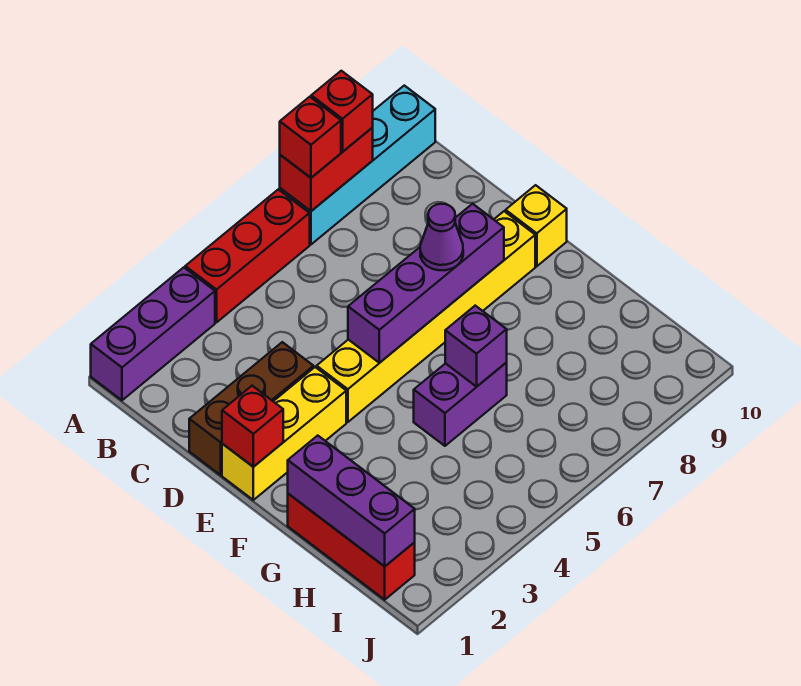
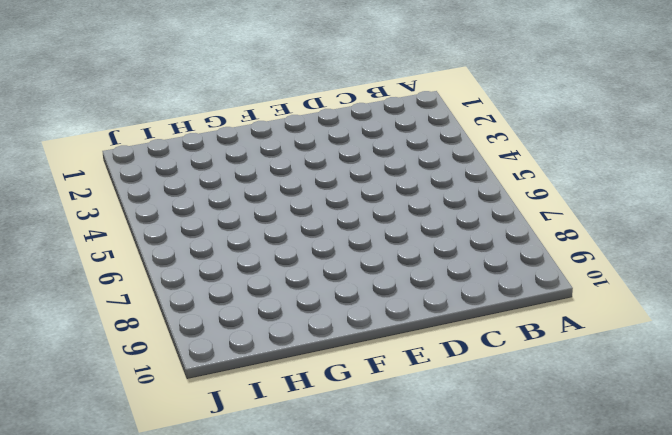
none -> purple 1x3 brick [91,267,215,400]
none -> red 1x3 brick [185,189,310,322]
none -> cyan 1x4 brick [280,86,435,244]

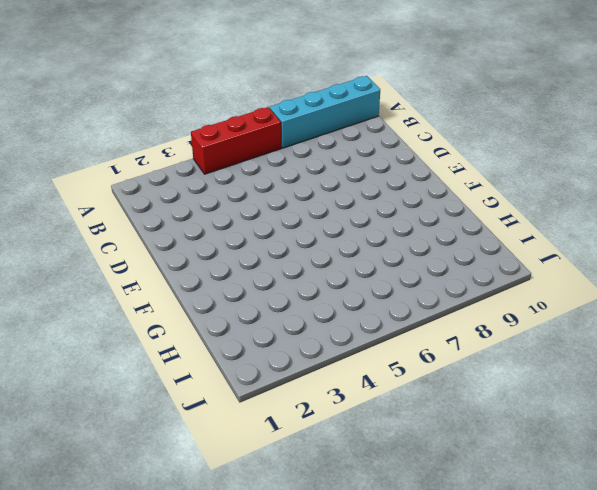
none -> purple 1x3 brick [91,267,215,400]
none -> brown 1x3 brick [189,342,314,475]
none -> yellow 1x3 brick [222,367,346,500]

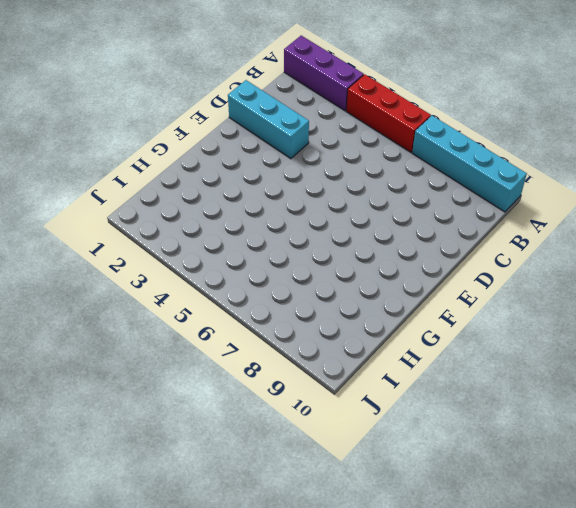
cyan 1x3 brick [228,80,309,159] -> brown 1x3 brick [189,342,314,475]
none -> yellow 1x3 brick [222,367,346,500]
none -> yellow 1x6 brick [317,211,535,422]
none -> yellow 1x1 brick [506,185,567,266]

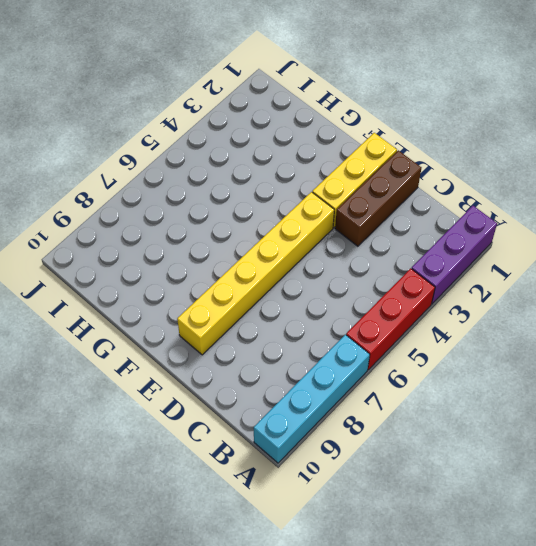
none -> yellow 1x1 brick [506,185,567,266]
none -> red 1x3 brick [288,494,415,600]
none -> purple 1x2 brick [414,363,507,446]

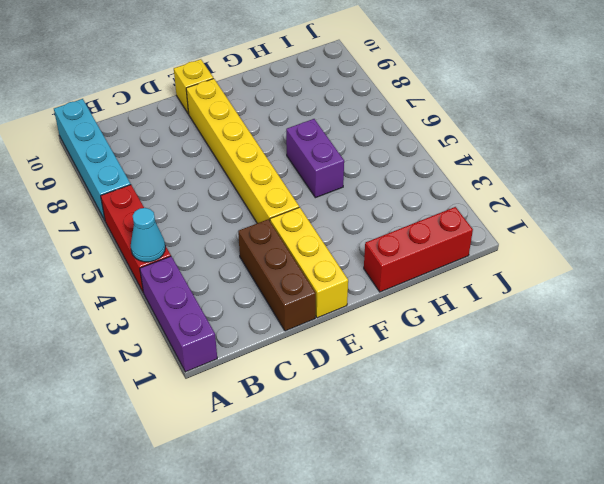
cyan 1x1 cone [131,208,165,262] -> none
none -> red 1x2 brick [280,128,373,211]
none -> red 1x1 brick [222,386,283,467]
none -> purple 1x4 brick [348,204,504,363]

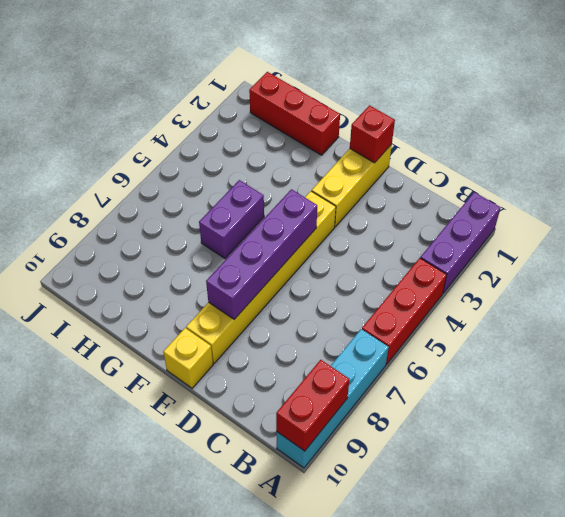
red 1x2 brick [276,360,349,451] -> red 1x2 brick moved to [280,128,373,211]
none -> brown 1x3 brick [189,342,314,475]
none -> purple 1x3 brick [288,436,415,566]
none -> purple 1x1 brick [445,306,507,387]

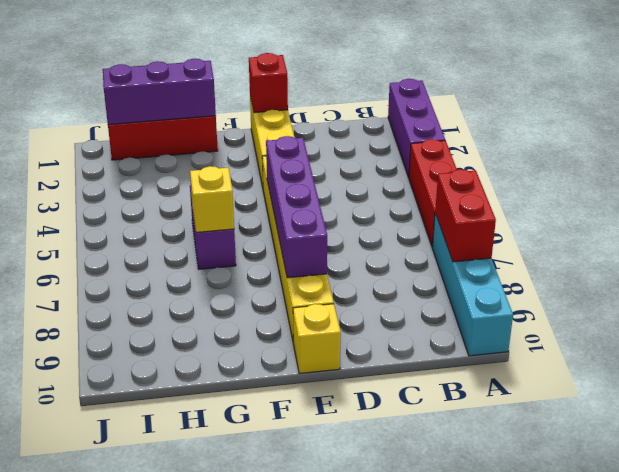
yellow 1x1 brick [190,166,234,232] -> purple 1x1 brick [445,306,507,387]
none -> brown 1x3 brick [189,342,314,475]
none -> red 1x1 brick [280,97,341,178]
none -> red 1x1 brick [311,71,373,152]

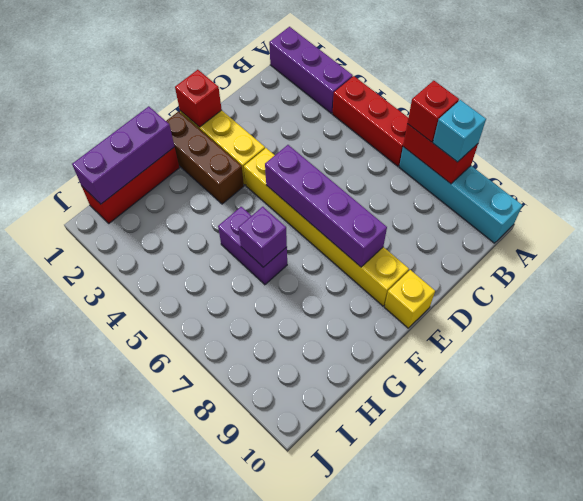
cyan 1x1 brick [433,100,486,162] -> red 1x1 brick [311,71,373,152]
brown 1x3 brick [166,111,244,204] -> brown 1x3 brick moved to [189,342,314,475]
none -> purple 1x1 cone [420,204,463,270]

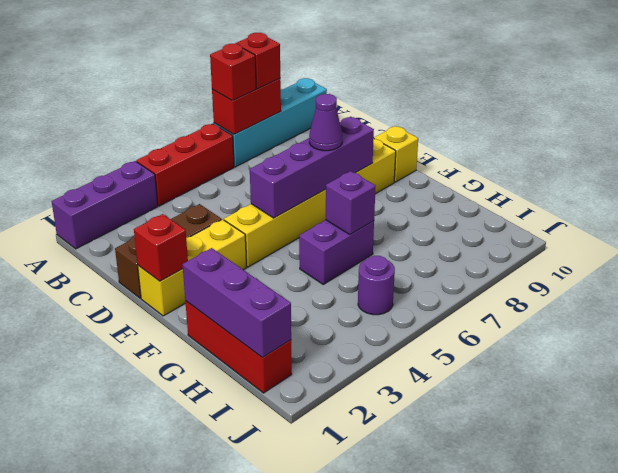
purple 1x1 round brick [358,256,395,315] -> none

